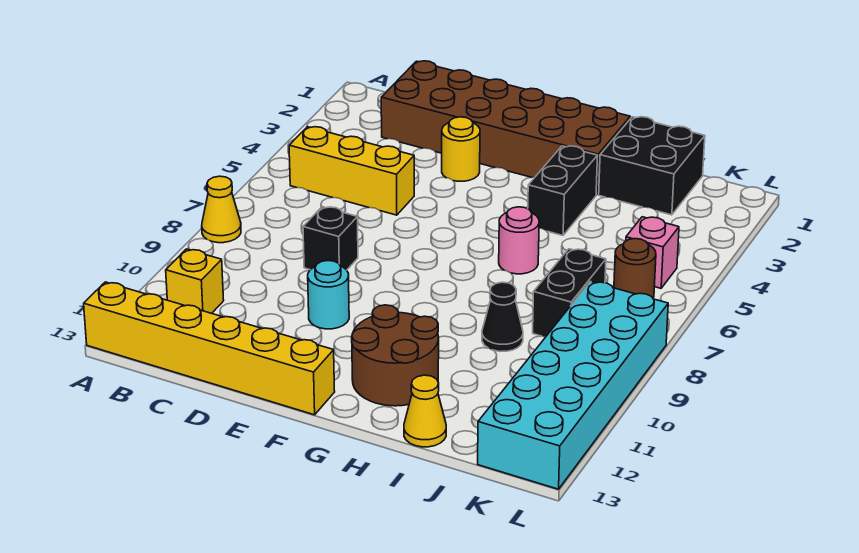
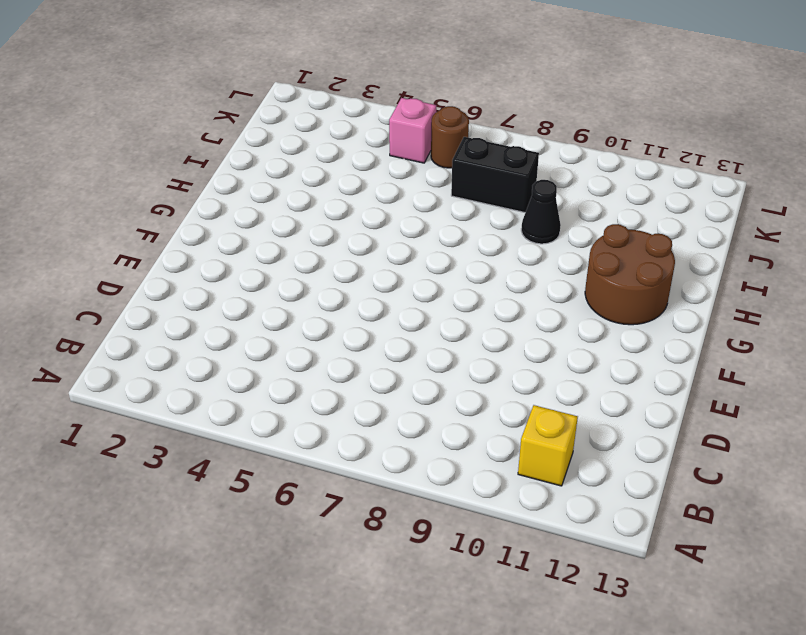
none -> yellow 1x1 cone [202,176,241,243]
none -> yellow 1x6 brick [84,282,335,415]
none -> yellow 1x3 brick [289,127,414,215]

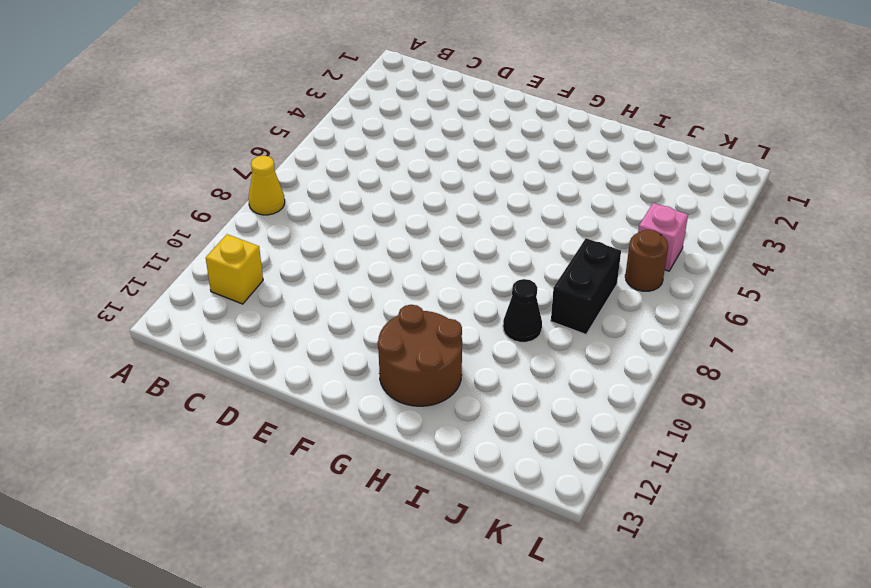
none -> yellow 1x6 brick [84,282,335,415]
none -> yellow 1x3 brick [289,127,414,215]
none -> brown 2x6 brick [381,61,630,195]

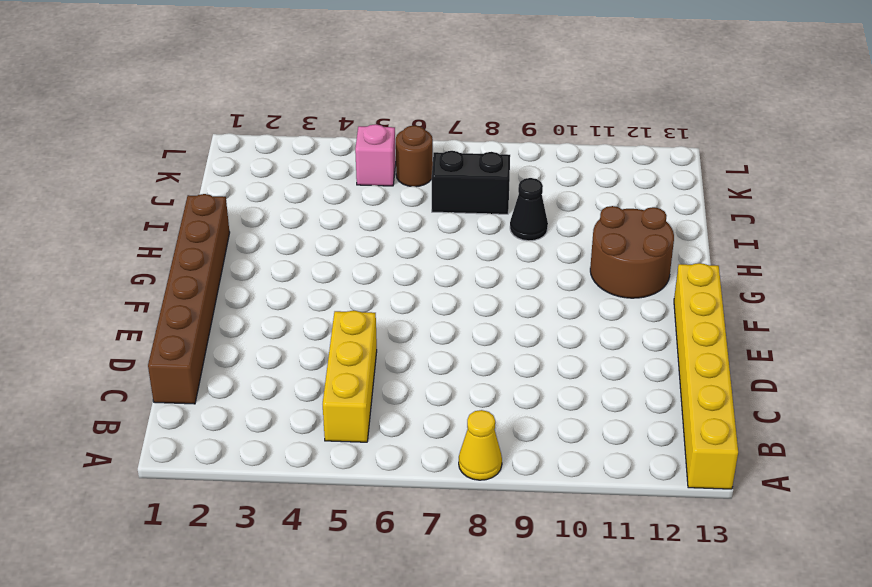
brown 1x6 brick [148,194,230,404] -> brown 2x6 brick [381,61,630,195]
none -> yellow 1x1 brick [166,249,224,313]
none -> black 1x1 brick [303,207,358,270]
none -> yellow 1x1 round brick [442,117,480,181]

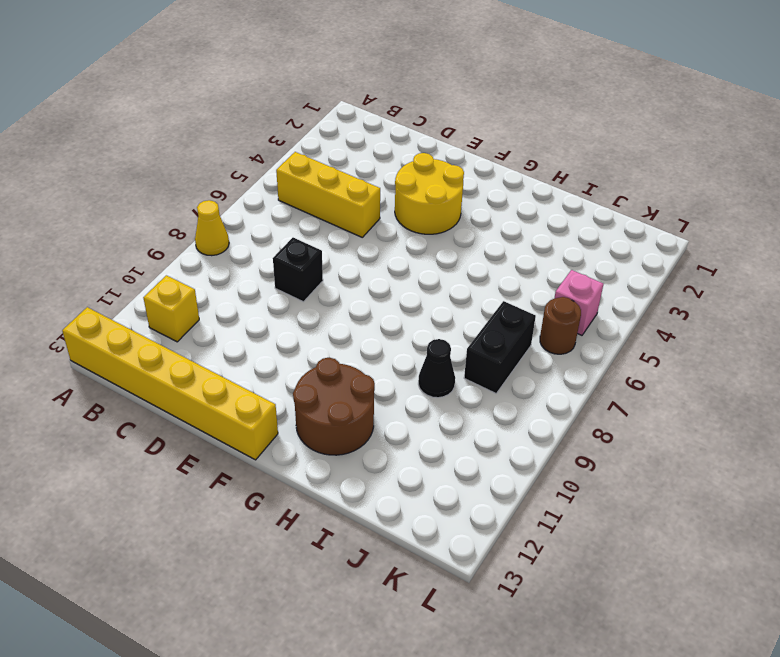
yellow 2x2 round brick [395,153,464,234] -> yellow 1x1 round brick [442,117,480,181]
none -> brown 2x6 brick [381,61,630,195]
none -> cyan 1x1 round brick [308,261,349,329]
none -> black 1x2 brick [528,146,598,235]

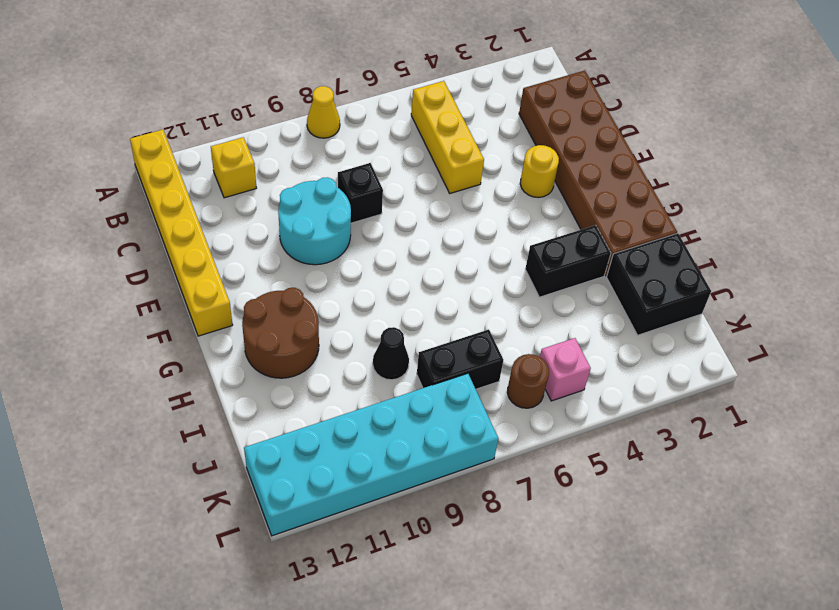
cyan 2x2 round brick [278,177,351,265] -> cyan 1x1 round brick [308,261,349,329]
none -> pink 1x1 round brick [499,207,539,274]
none -> yellow 1x1 cone [404,375,446,447]

